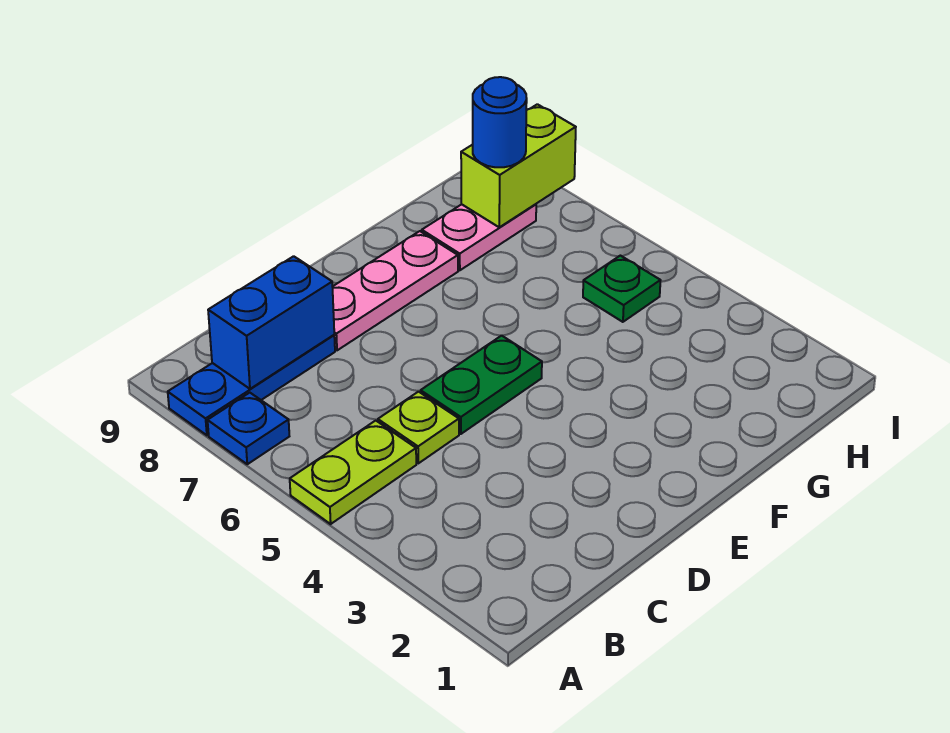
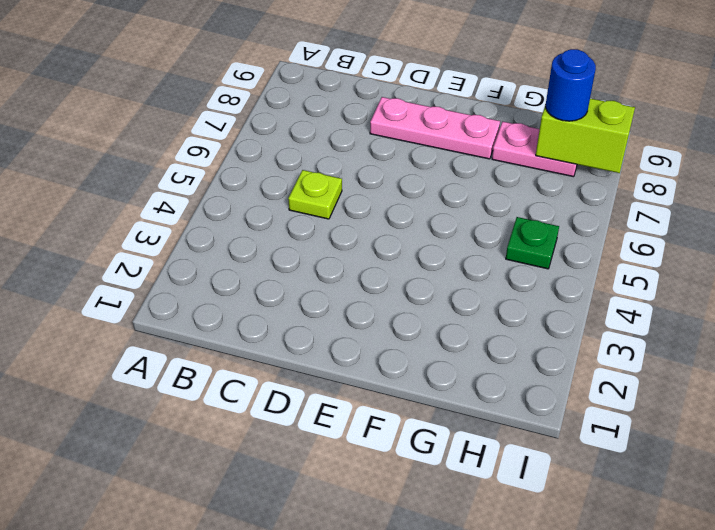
none -> lime 1x2 plate [290,421,416,524]
none -> blue 1x1 plate [208,393,289,464]

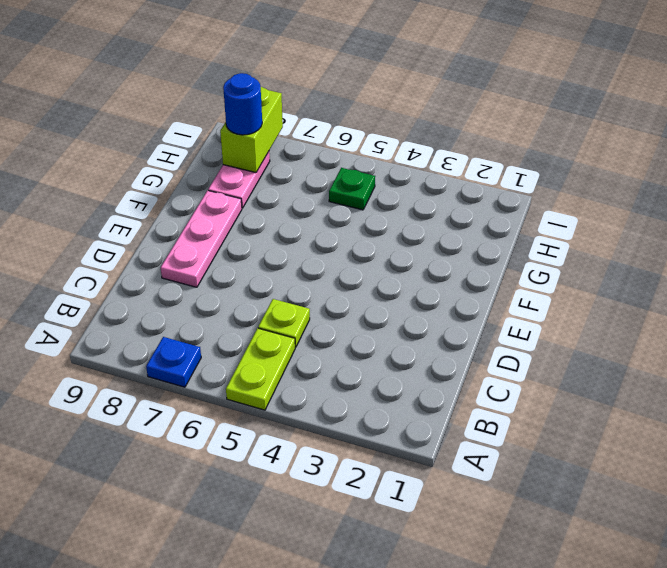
none -> blue 1x3 plate [168,335,335,435]
none -> green 1x2 plate [421,336,542,434]

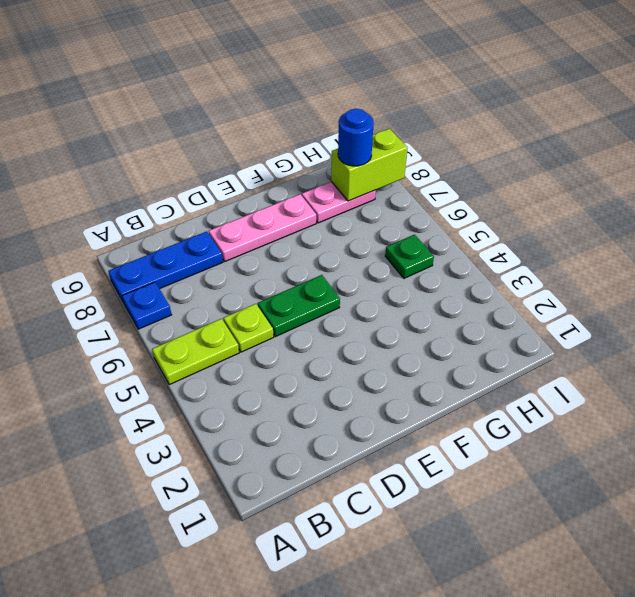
none -> blue 1x2 brick [208,256,334,389]

